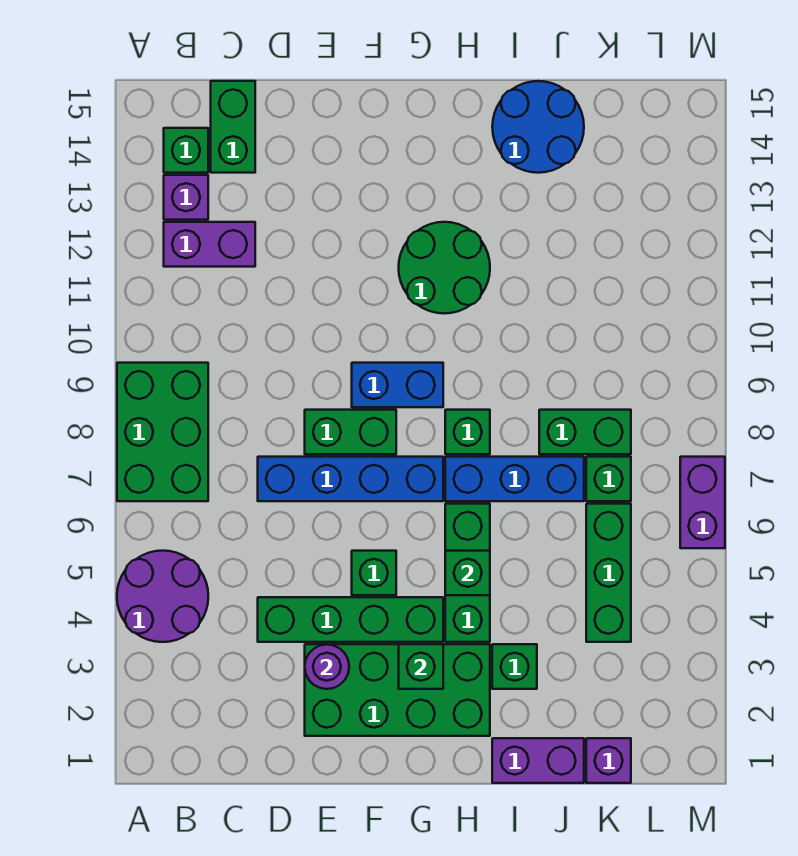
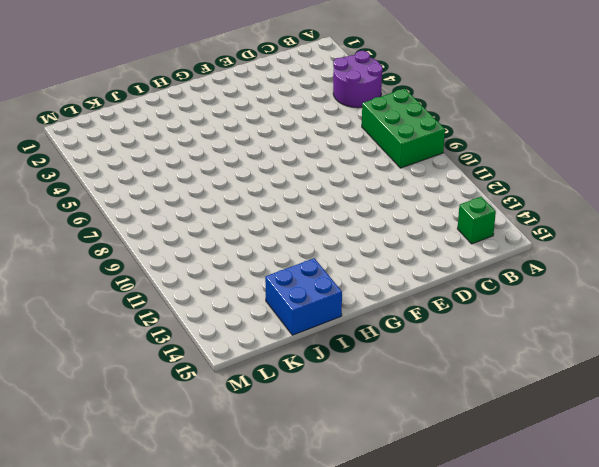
blue 2x2 brick [265,258,342,335] -> blue 2x2 round brick [492,81,584,173]
none -> purple 1x2 brick [164,222,255,267]
none -> purple 1x1 brick [164,175,208,220]
none -> green 1x2 brick [211,81,255,173]

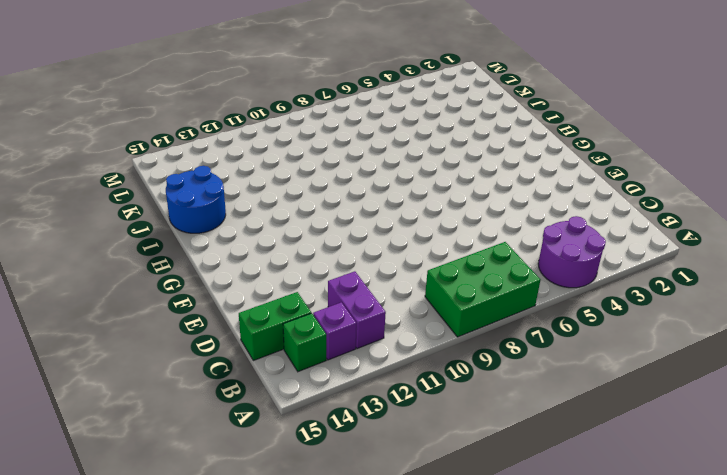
none -> green 1x4 brick [258,597,443,642]
none -> blue 1x4 brick [258,457,443,501]
none -> green 2x4 brick [305,644,490,736]

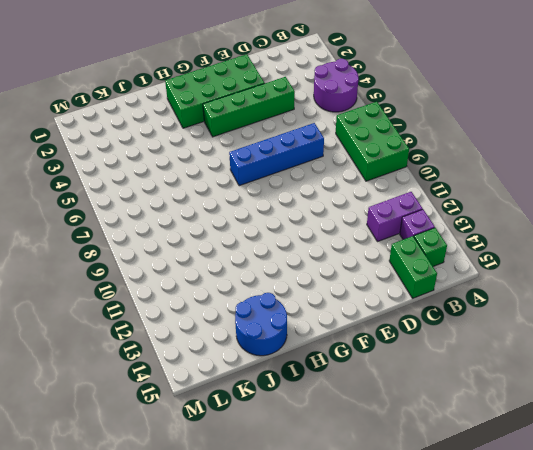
none -> green 1x2 brick [305,410,396,454]
none -> green 1x1 brick [352,551,396,595]
none -> blue 1x2 brick [352,363,443,407]

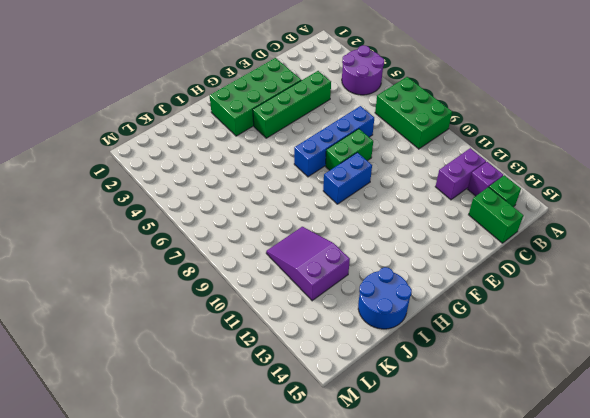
purple 2x3 slope [266,227,350,301] -> none
none -> green 1x1 brick [352,551,396,595]
none -> green 2x2 round brick [399,222,490,314]
none -> green 1x3 brick [445,504,490,642]

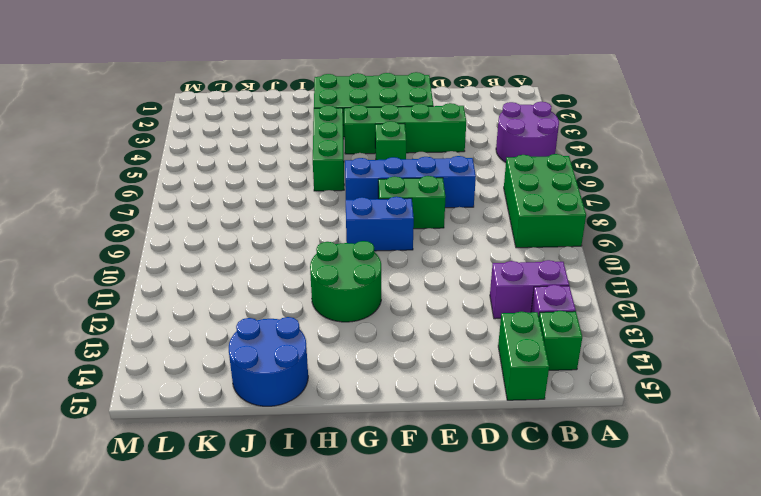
none -> blue 1x3 brick [445,457,584,501]
none -> green 1x1 brick [445,410,490,454]
none -> purple 1x2 brick [492,738,584,783]

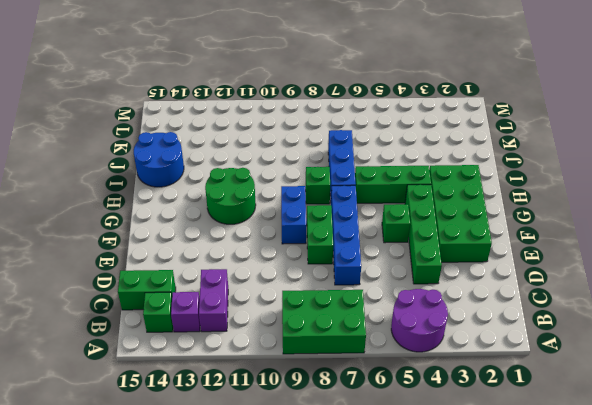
none -> purple 1x2 brick [492,738,584,783]
none -> green 1x1 brick [492,644,537,689]
none -> green 1x2 brick [539,410,631,454]

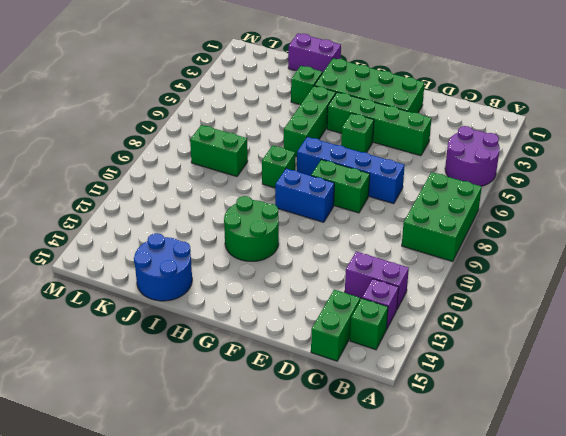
none -> blue 1x3 brick [445,457,584,501]
none -> purple 1x1 brick [586,738,631,783]
none -> green 1x3 brick [586,504,631,642]

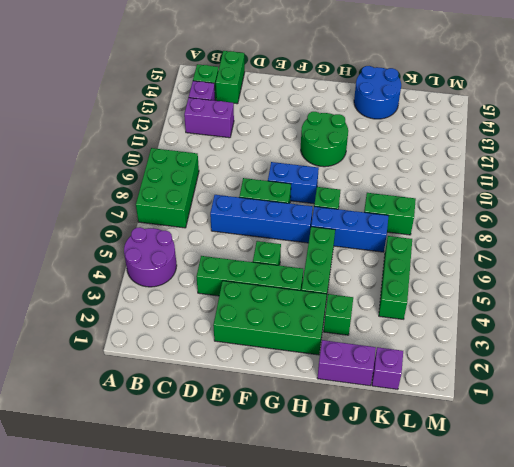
none -> green 1x1 brick [586,457,631,501]
none -> purple 1x2 brick [680,457,725,548]
none -> purple 1x1 round brick [305,644,349,689]

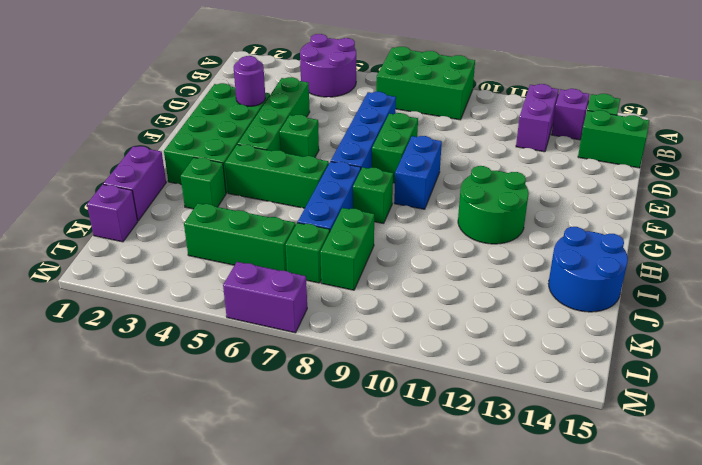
none -> green 1x1 brick [399,644,443,689]
none -> green 1x1 brick [445,551,490,595]

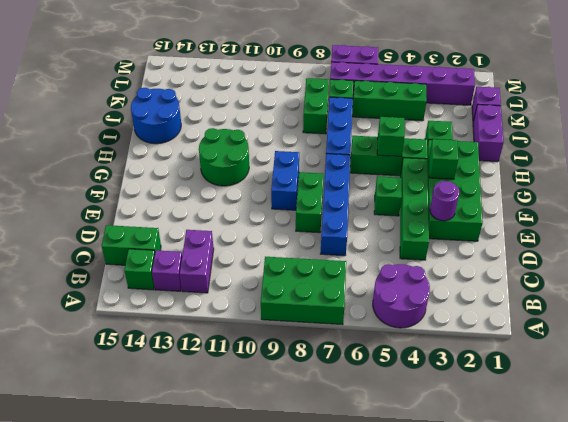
purple 1x6 brick [330,62,475,105] -> none
none -> green 1x1 brick [445,410,490,454]

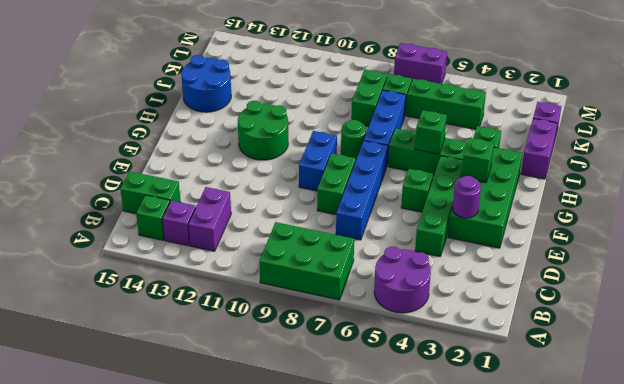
green 1x1 round brick [341,120,366,159] -> green 1x1 brick [445,410,490,454]

